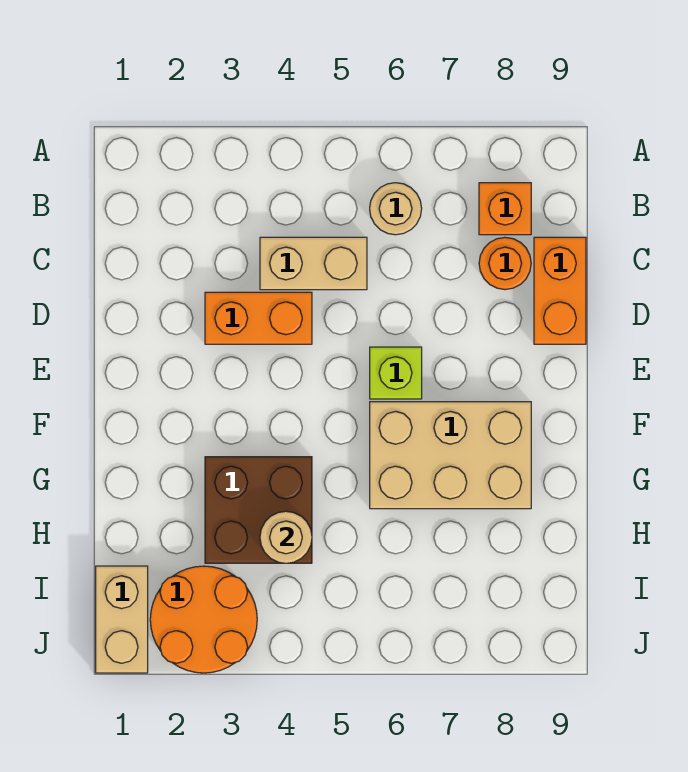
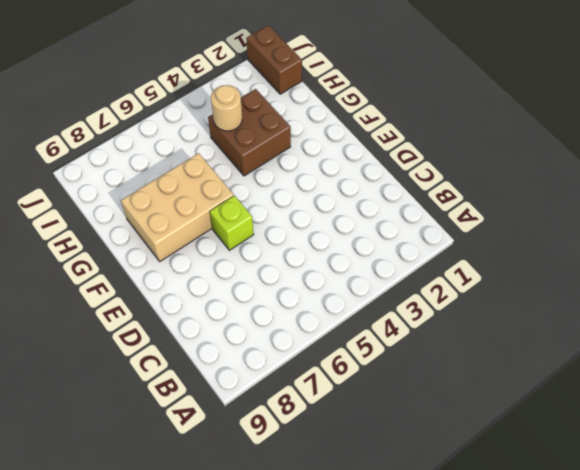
brown 1x2 brick [246,25,302,94] -> tan 1x2 brick [96,566,148,673]
none -> tan 1x1 round brick [370,183,422,235]
none -> orange 1x1 brick [479,183,531,235]
none -> tan 1x2 brick [260,237,367,290]

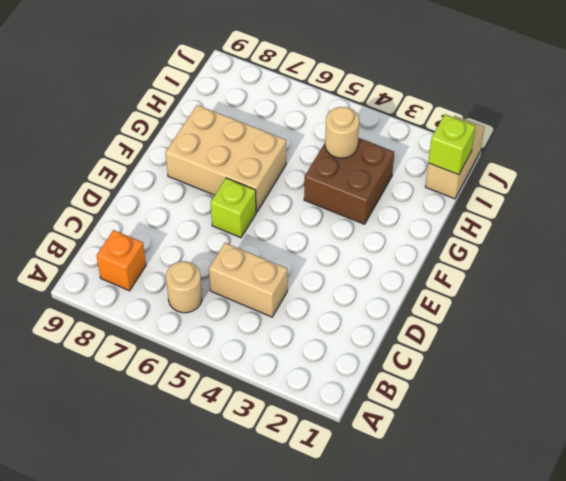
lime 1x1 brick [428,114,475,175] -> none
none -> orange 1x1 round brick [479,237,531,290]
none -> orange 1x2 brick [534,237,586,344]
none -> orange 1x2 brick [205,292,312,344]

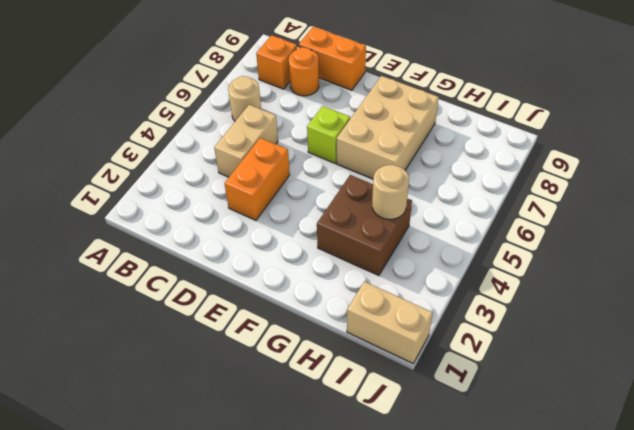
none -> orange 2x2 round brick [150,566,257,673]

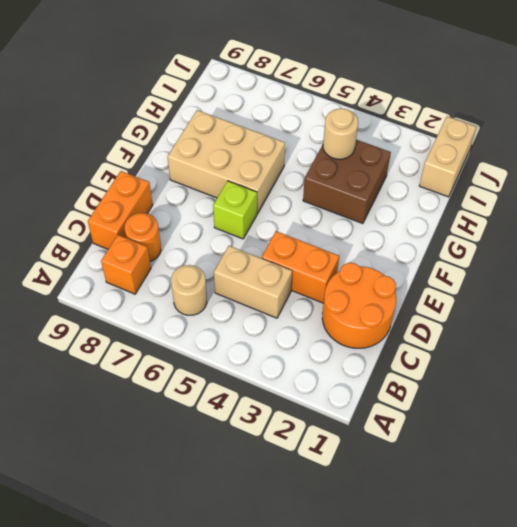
orange 2x2 round brick [322,263,396,348] -> orange 2x2 round brick moved to [150,566,257,673]

